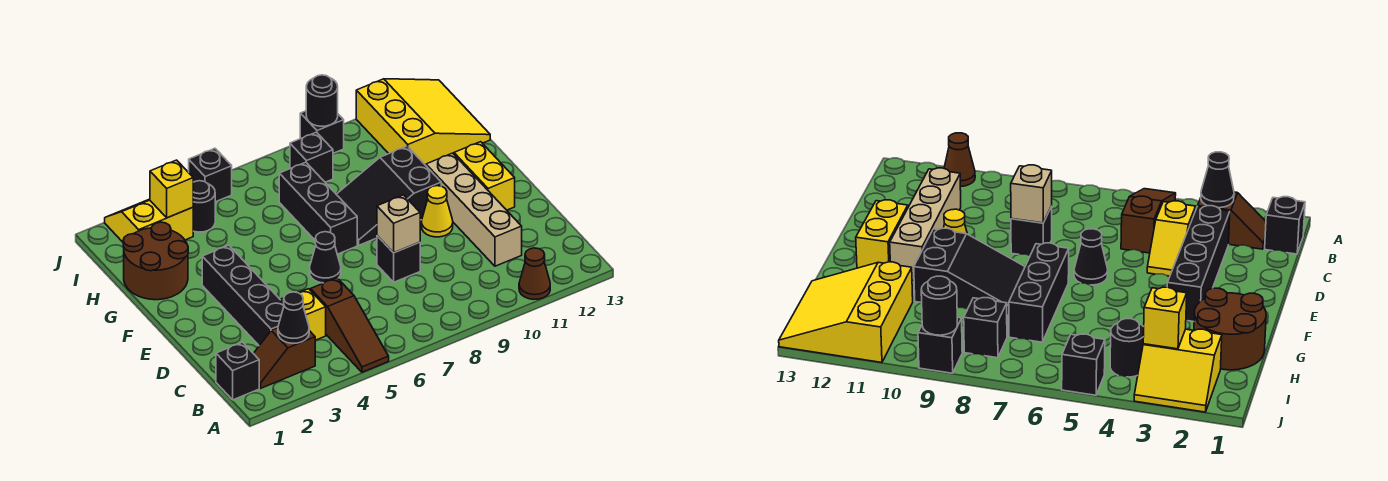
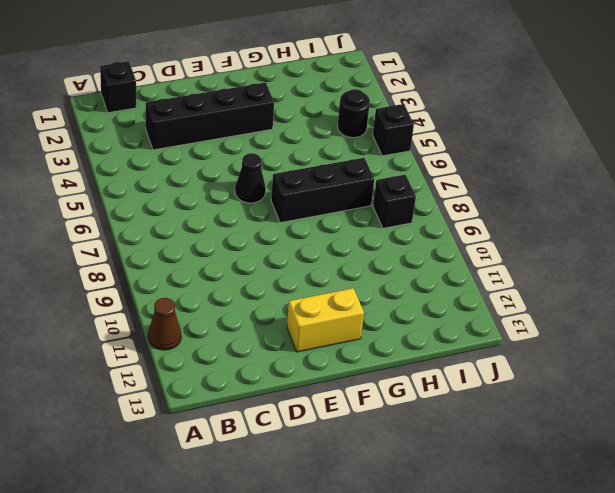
none -> brown 1x3 slope [310,278,389,372]
none -> brown 1x2 slope [253,328,315,388]
none -> yellow 1x2 slope [280,289,326,340]

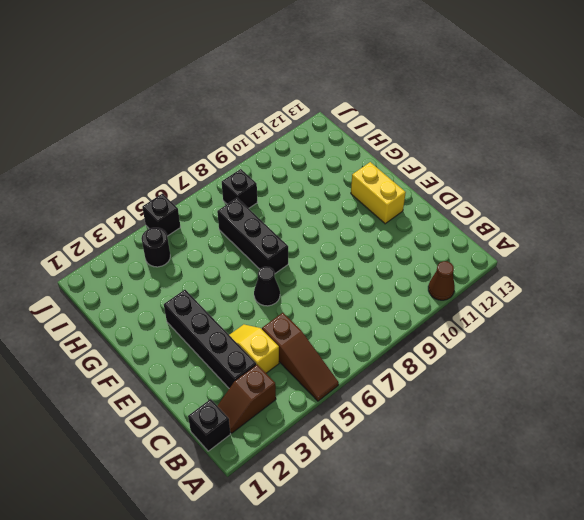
none -> tan 1x4 brick [426,153,522,266]
none -> black 1x1 brick [377,236,420,282]
none -> yellow 1x1 cone [421,186,453,237]

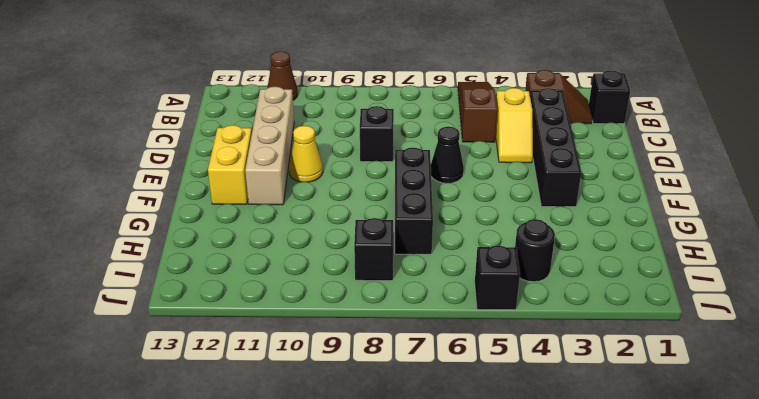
none -> black 2x3 slope [336,146,441,245]
none -> brown 2x2 round brick [123,222,188,300]
none -> yellow 3x3 slope [356,79,490,165]

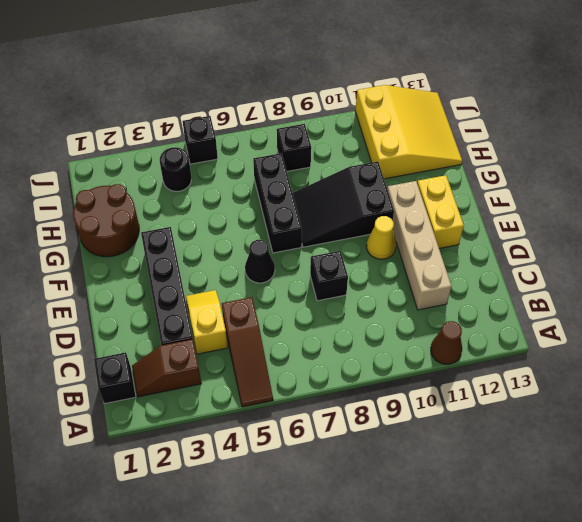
none -> yellow 2x2 slope [105,199,193,242]
none -> black 1x1 brick [300,111,344,153]
none -> black 1x1 cone [278,292,309,343]

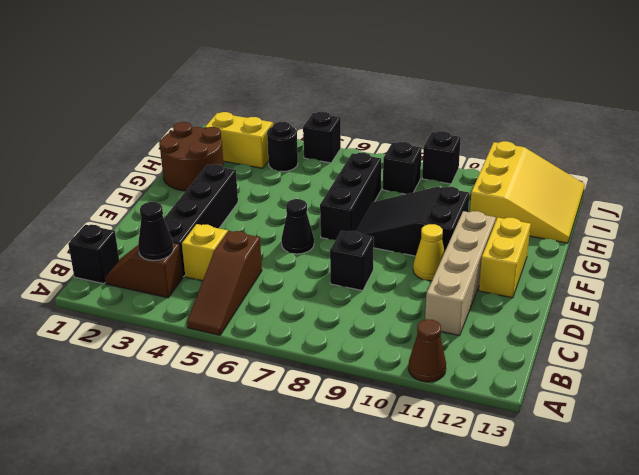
none -> tan 1x1 brick [377,195,420,253]
none -> yellow 1x1 brick [150,160,193,218]
none -> black 1x1 round brick [306,75,338,126]

